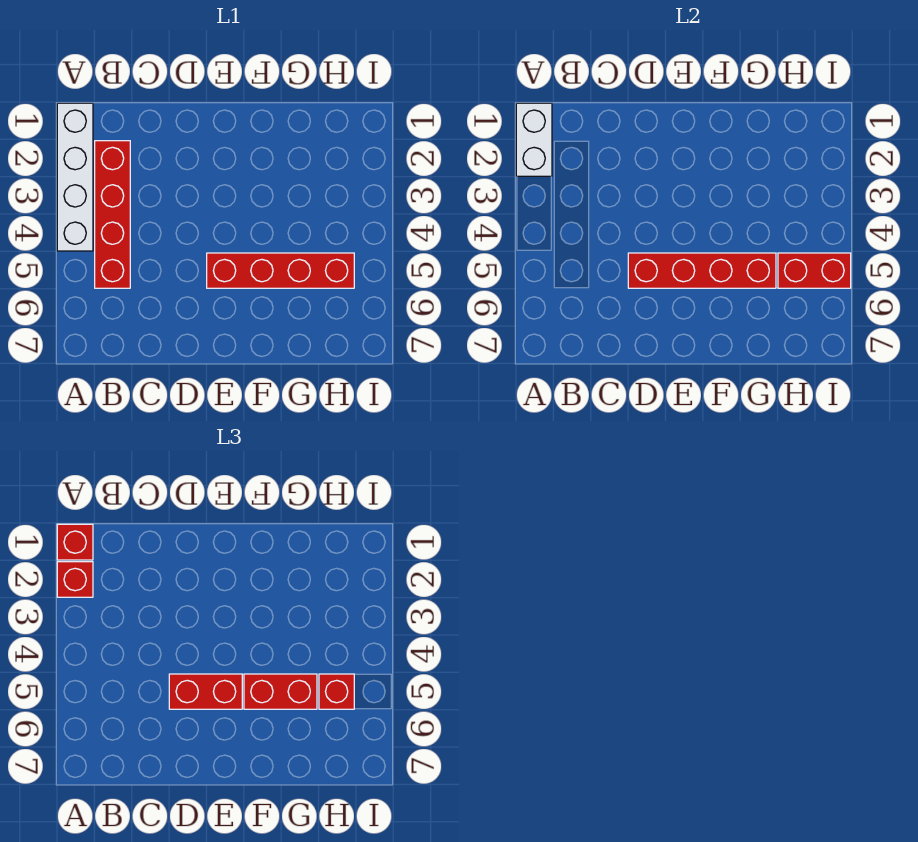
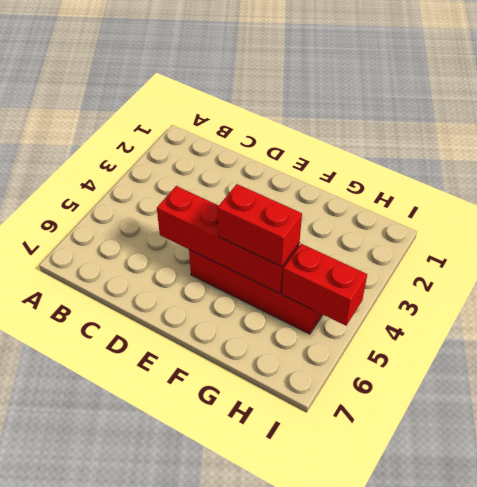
none -> white 1x4 brick [57,103,93,251]
none -> red 1x4 brick [95,141,130,288]

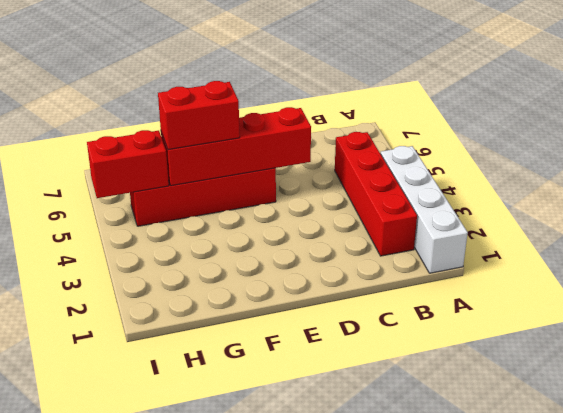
none -> white 1x2 brick [516,103,552,176]
none -> red 1x1 brick [57,524,93,560]

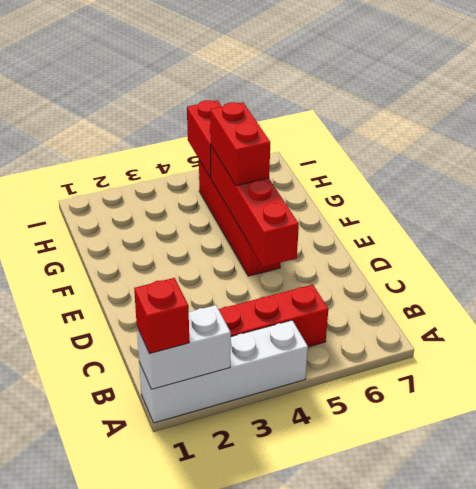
none -> red 1x1 brick [57,562,93,597]
none -> red 1x2 brick [169,674,242,709]

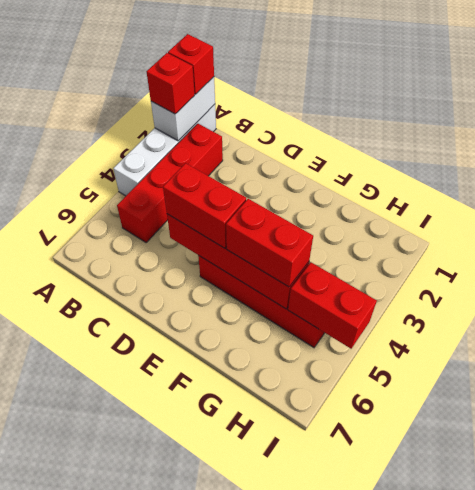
none -> red 1x1 brick [319,674,354,709]

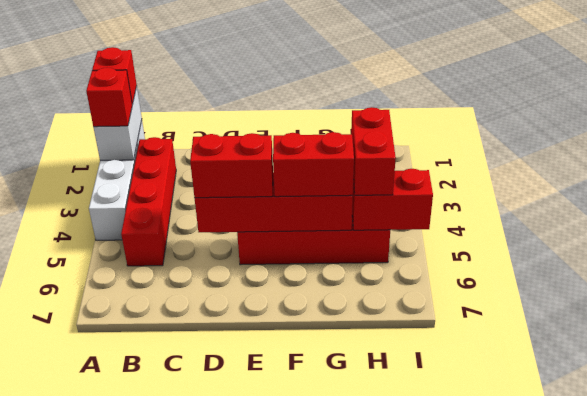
red 1x2 brick [351,107,396,195] -> red 1x1 brick [319,674,354,709]

